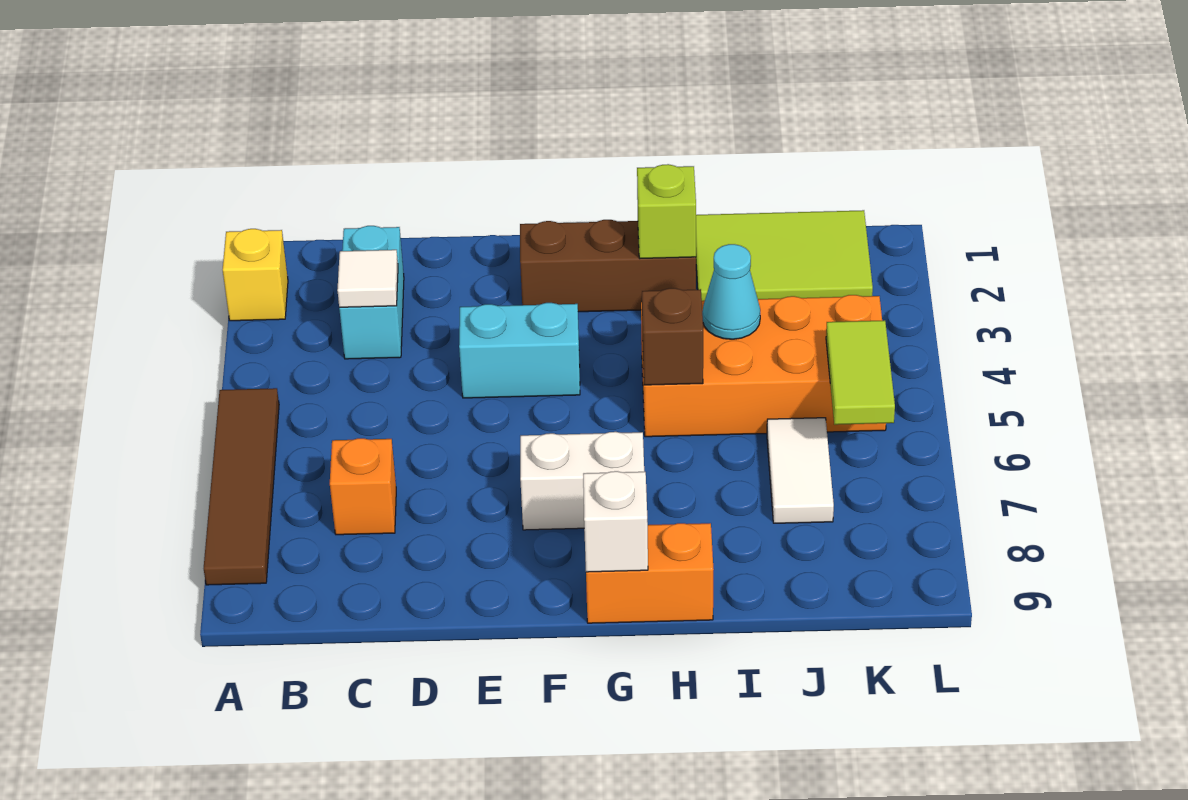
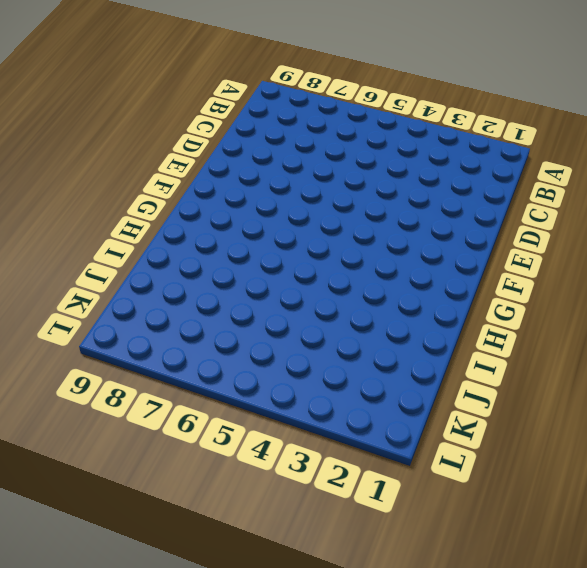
none -> yellow 1x1 brick [223,229,288,321]
none -> brown 1x4 tile [204,388,279,585]
none -> cyan 1x2 brick [339,226,404,359]

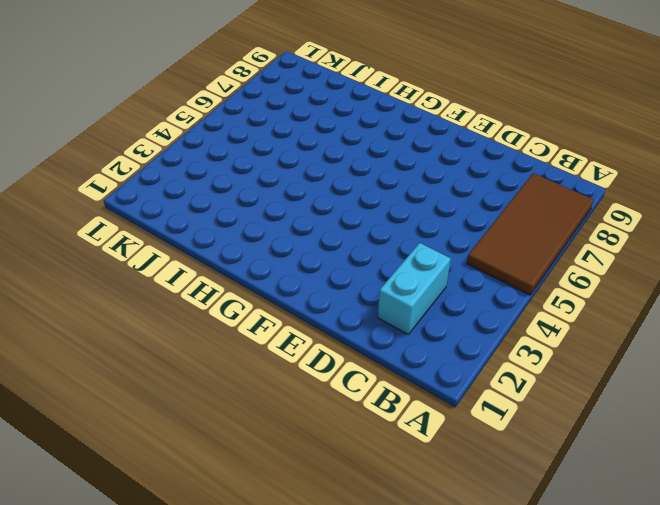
brown 2x4 tile [467,173,594,295] -> brown 1x4 tile [204,388,279,585]
none -> yellow 1x1 brick [223,229,288,321]
none -> orange 1x1 brick [330,438,396,535]
none -> cyan 1x2 brick [459,303,580,398]

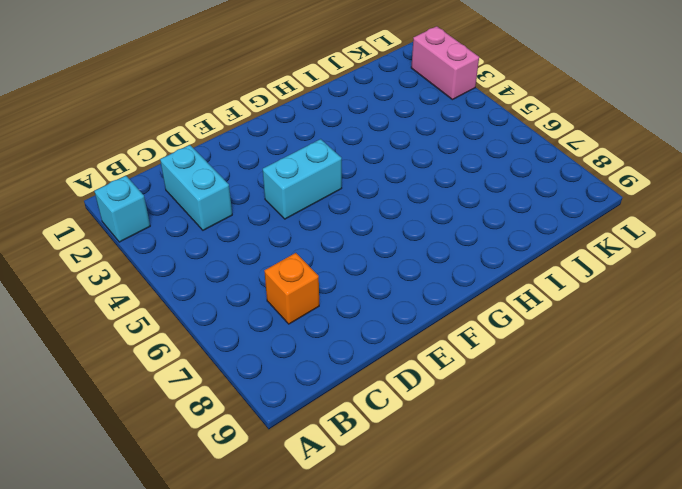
cyan 1x1 brick [94,176,150,242] -> yellow 1x1 brick [223,229,288,321]
pink 1x2 brick [411,26,479,100] -> none
none -> brown 1x4 tile [204,388,279,585]
none -> brown 1x3 brick [520,220,696,312]
none -> white 1x2 brick [520,432,644,530]

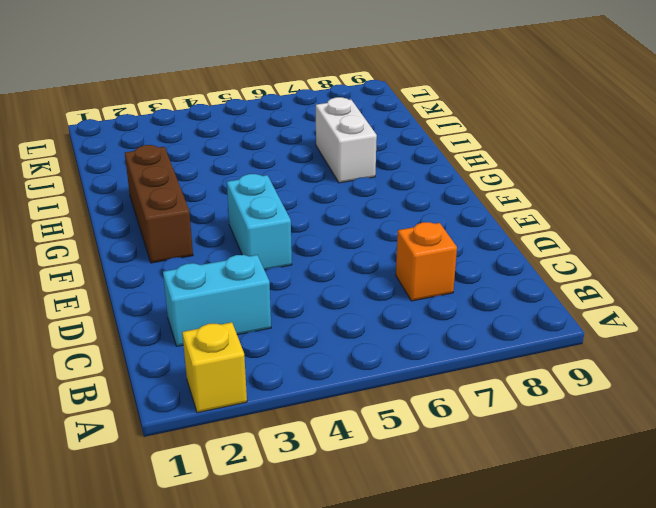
white 1x2 brick [316,97,377,183] -> white 1x2 brick moved to [520,432,644,530]
none -> brown 1x4 tile [204,388,279,585]
none -> orange 1x2 brick [586,523,714,623]
none -> orange 2x4 brick [641,295,886,437]

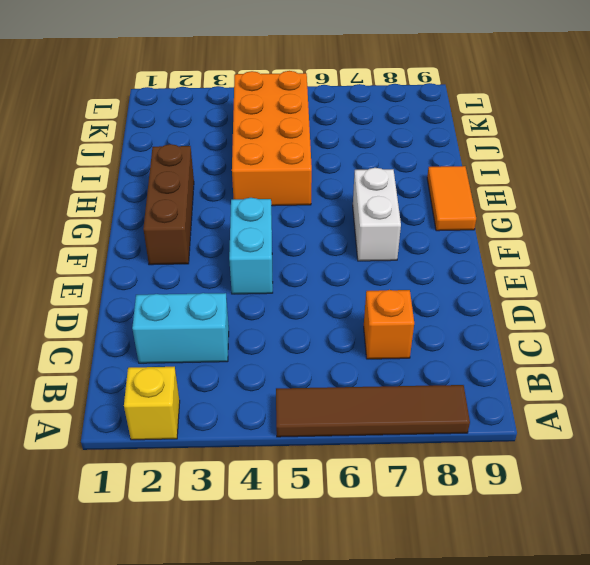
orange 1x2 tile [427,166,476,231] -> orange 1x2 brick [586,523,714,623]
none -> lime 2x3 tile [696,210,873,301]
none -> white 1x2 tile [767,418,834,523]
none -> white 1x1 tile [337,250,398,307]

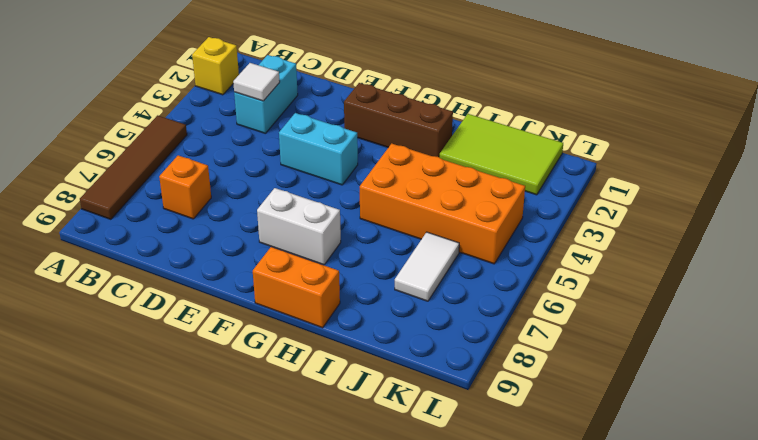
none -> white 1x1 brick [583,471,648,572]
none -> lime 1x1 brick [637,164,696,258]
none -> brown 1x1 brick [642,288,703,385]

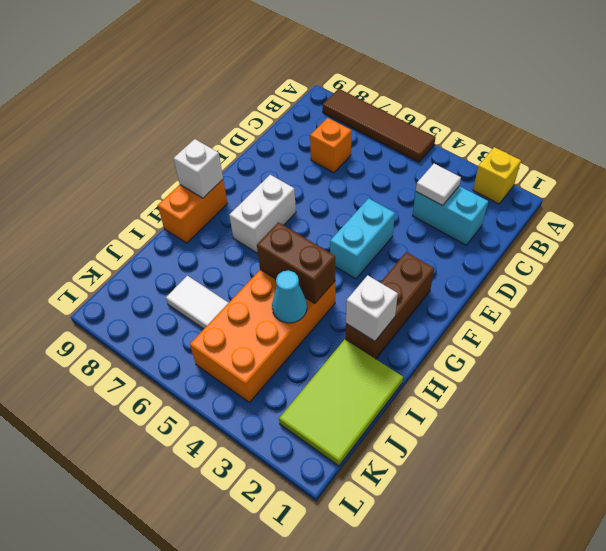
white 1x1 brick [346,275,398,341] -> lime 1x1 brick [637,164,696,258]
brown 1x2 brick [257,222,335,303] -> brown 1x1 brick [642,288,703,385]
none -> lime 1x2 tile [826,320,895,425]

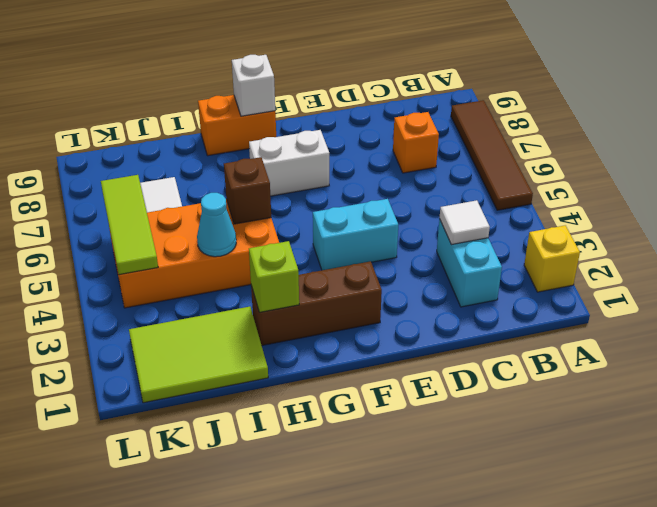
lime 1x3 tile [101,175,158,275] -> lime 1x2 tile [826,320,895,425]

